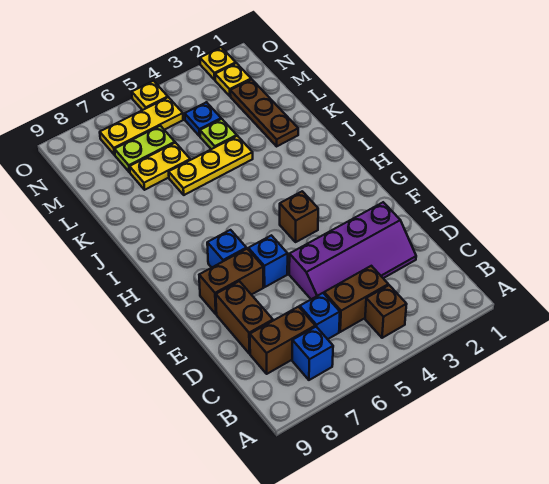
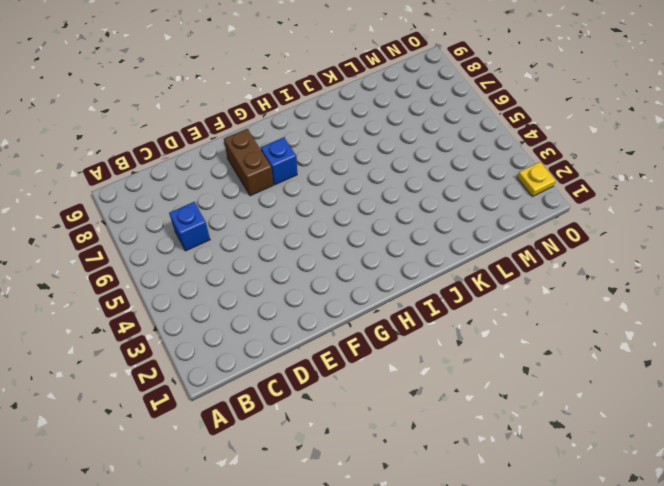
none -> brown 1x1 brick [365,285,407,338]
none -> blue 1x1 brick [292,327,333,380]
none -> brown 1x2 brick [324,266,388,332]

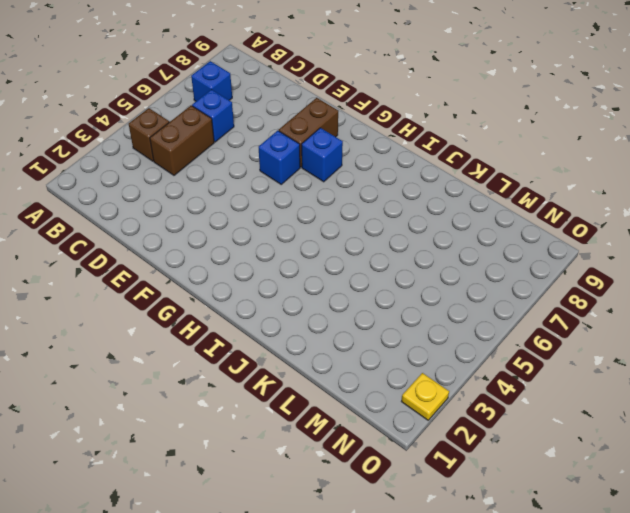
none -> brown 1x2 brick [250,307,315,374]
none -> purple 2x4 slope [289,202,416,299]
none -> brown 1x2 brick [216,281,273,354]

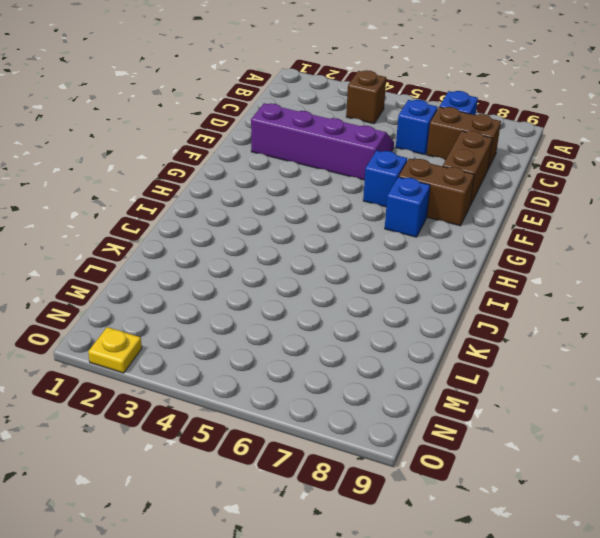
none -> brown 1x2 brick [324,266,388,332]
none -> brown 1x1 brick [280,191,318,242]
none -> brown 1x3 plate [230,79,298,146]

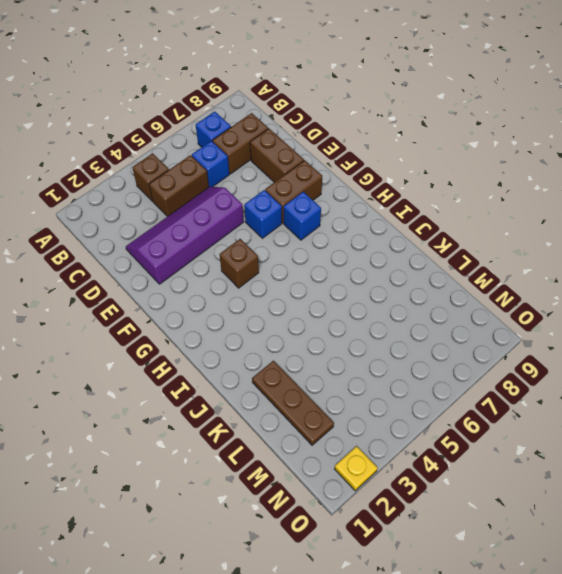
none -> yellow 1x3 plate [169,136,253,195]
none -> lime 1x1 plate [200,119,237,149]
none -> yellow 1x2 plate [130,143,190,190]

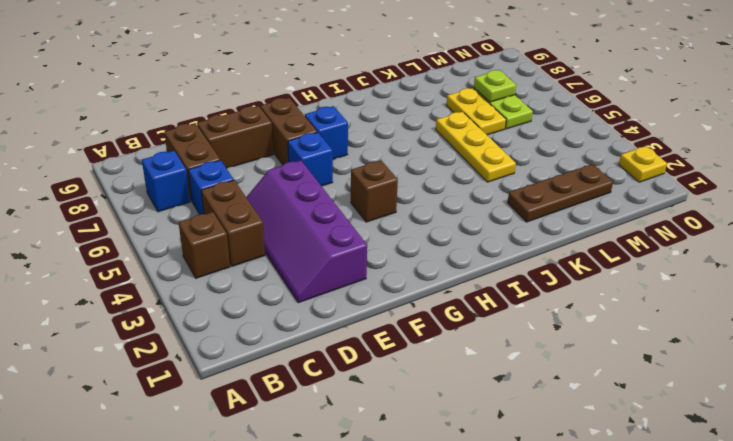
lime 1x1 plate [474,70,516,102] -> lime 1x1 plate moved to [200,119,237,149]
none -> blue 1x1 plate [185,102,221,136]
none -> yellow 1x1 plate [215,63,251,96]
none -> yellow 1x3 plate [100,97,183,155]

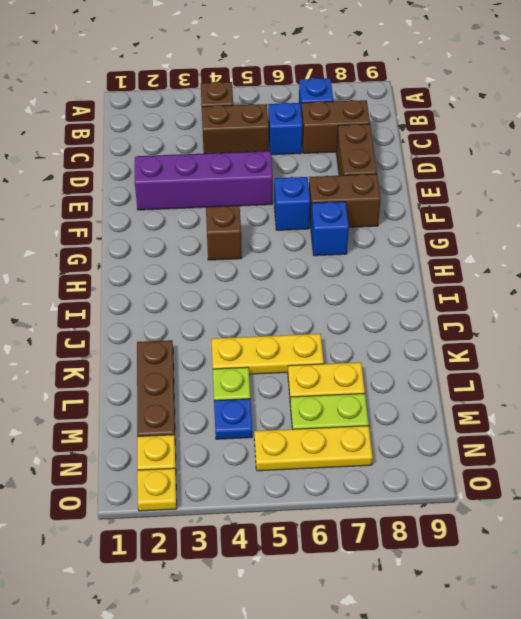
none -> yellow 1x1 plate [132,81,168,110]

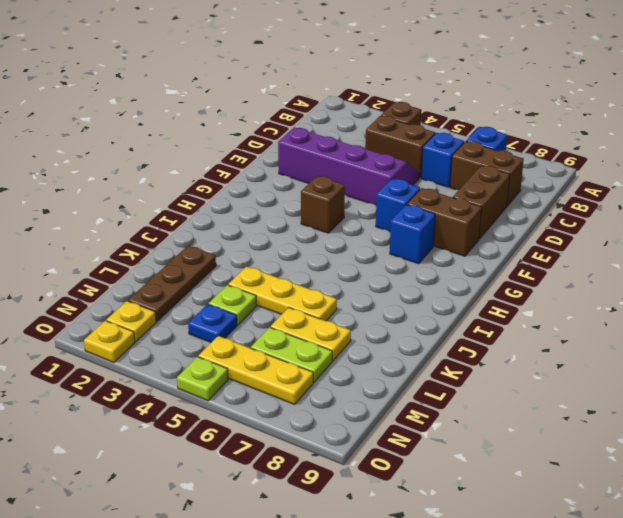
lime 1x1 plate [177,357,228,401] -> yellow 1x1 plate [132,81,168,110]

